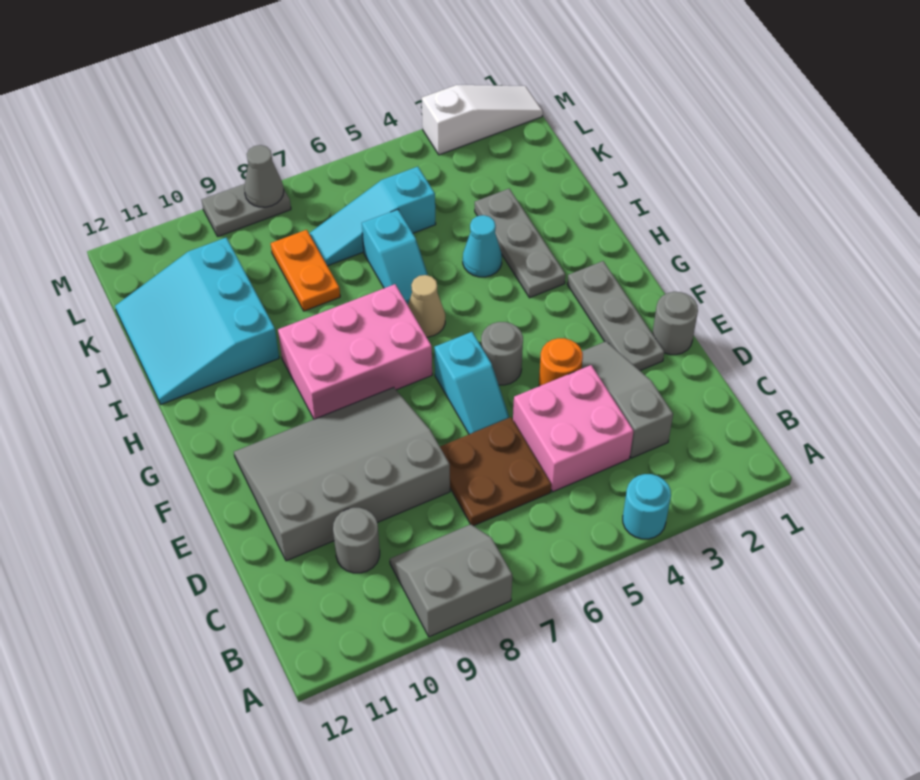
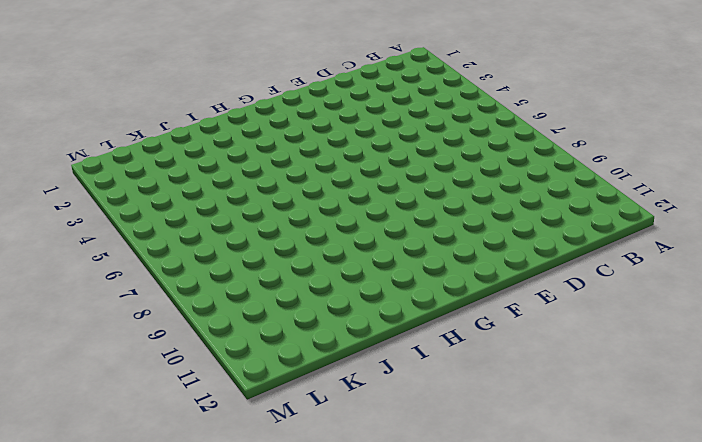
none -> cyan 1x1 round brick [623,474,671,539]
none -> grey 2x2 slope [390,524,512,637]
none -> grey 1x3 slope [582,341,673,458]

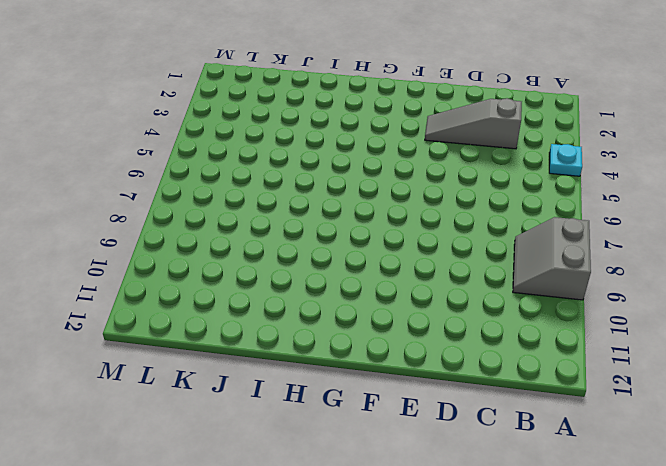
cyan 1x1 plate [549,144,582,176] -> cyan 1x1 round brick [623,474,671,539]
none -> pink 2x2 brick [513,365,634,492]
none -> brown 2x2 plate [440,417,551,526]
none -> grey 1x1 round brick [333,508,380,573]

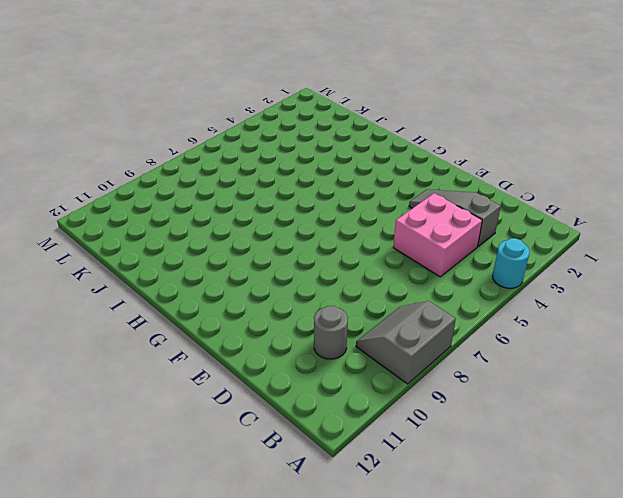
none -> brown 2x2 plate [440,417,551,526]
none -> grey 3x4 slope [234,387,450,561]
none -> grey 1x1 round brick [652,292,698,355]

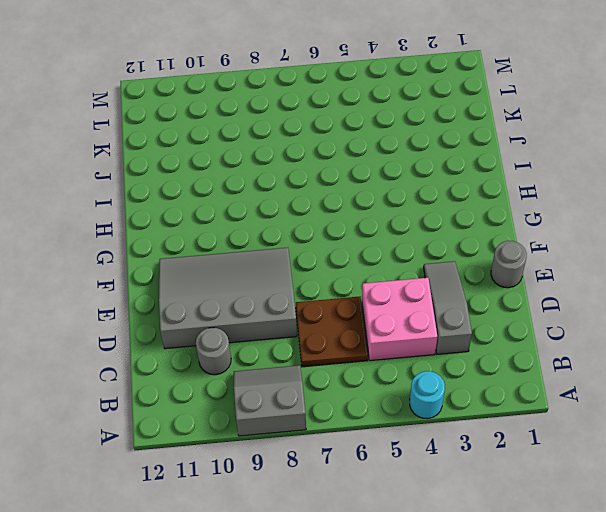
none -> grey 1x3 plate [567,261,664,370]
none -> orange 1x1 round brick [539,338,583,386]
none -> cyan 1x2 slope [434,332,509,434]

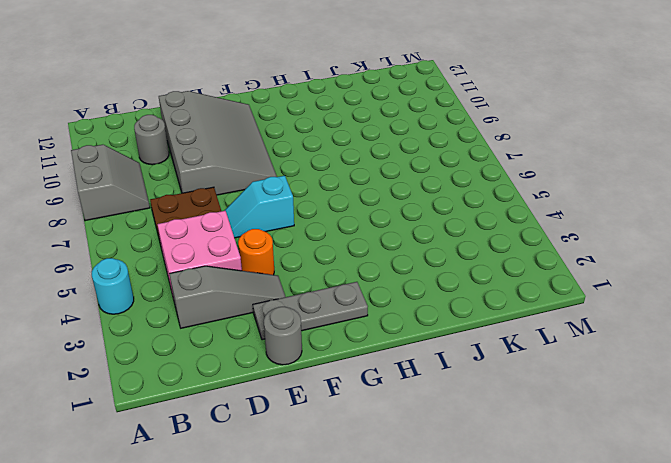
none -> grey 1x1 round brick [481,322,523,385]
none -> pink 2x3 brick [278,284,432,419]
none -> grey 1x3 plate [475,189,565,298]

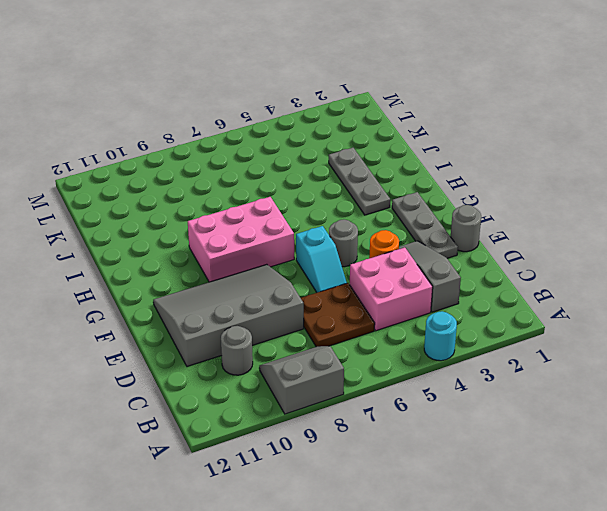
none -> tan 1x1 cone [408,275,445,337]
none -> cyan 1x1 cone [463,215,502,277]
none -> cyan 1x2 slope [362,209,428,305]

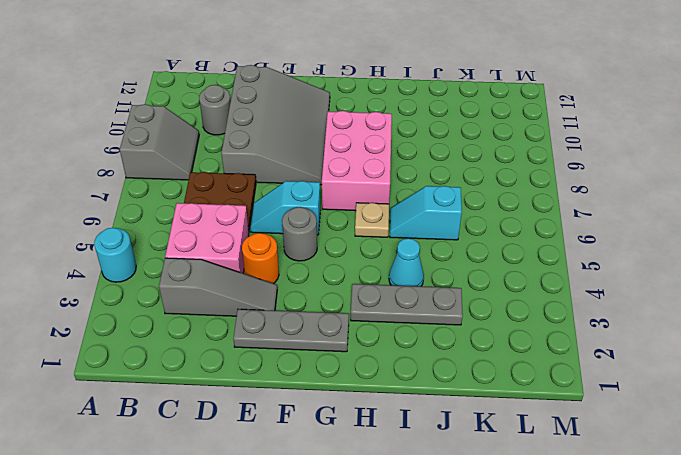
tan 1x1 plate [355,203,389,237] -> tan 1x1 cone [408,275,445,337]
none -> grey 1x1 round brick [652,292,698,355]
none -> cyan 3x3 slope [115,238,279,404]
none -> orange 1x2 plate [271,230,340,311]

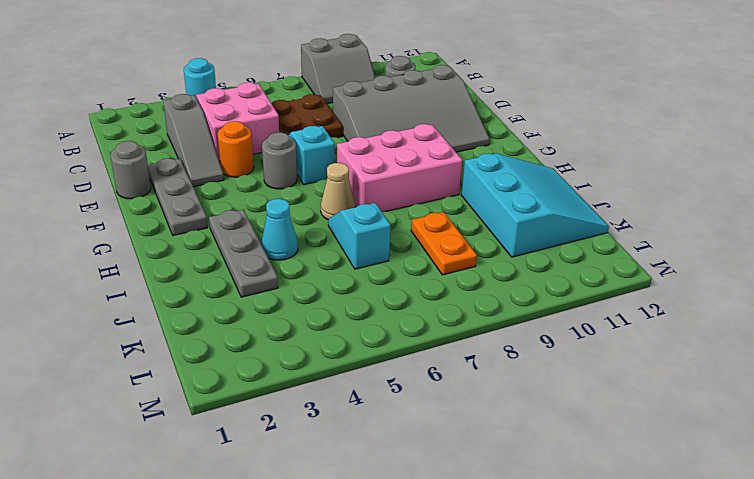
none -> cyan 1x3 slope [309,167,436,266]
none -> white 1x3 slope [422,85,543,155]
none -> grey 1x2 plate [202,184,291,236]

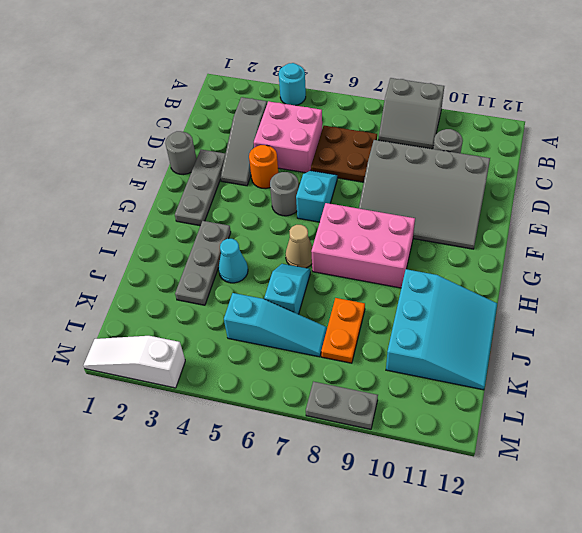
none -> grey 1x1 cone [244,145,284,207]

